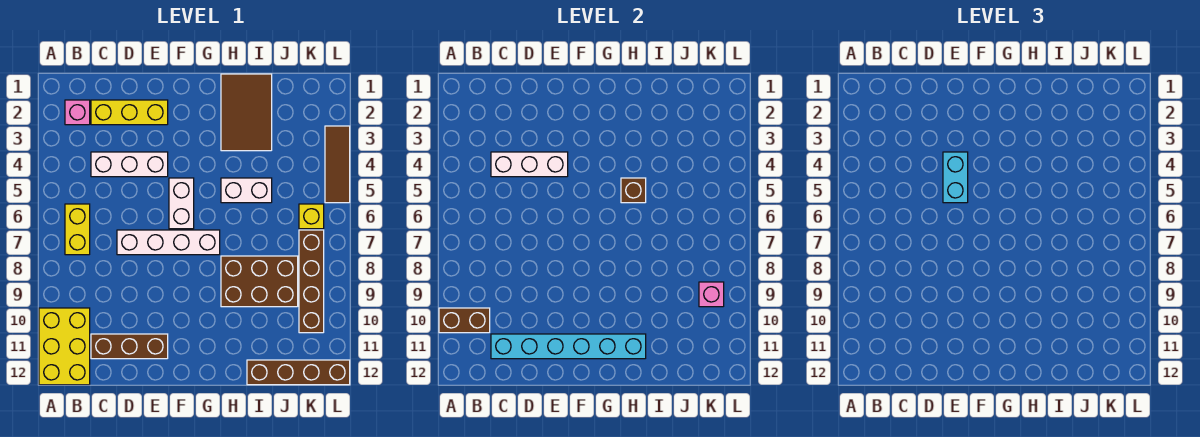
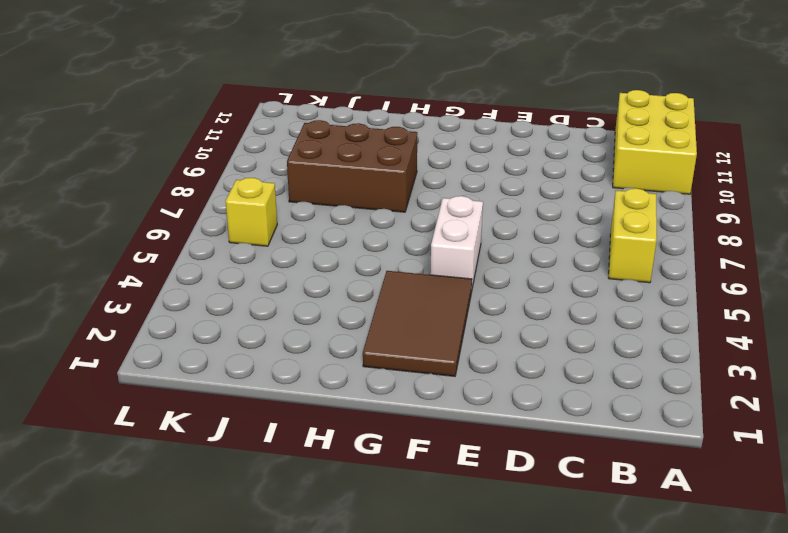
brown 2x3 tile [363,271,472,376] -> brown 2x3 tile moved to [221,74,272,151]
none -> pink 1x1 brick [65,100,90,125]
none -> yellow 1x3 brick [91,100,168,125]
none -> white 1x3 brick [91,152,168,177]

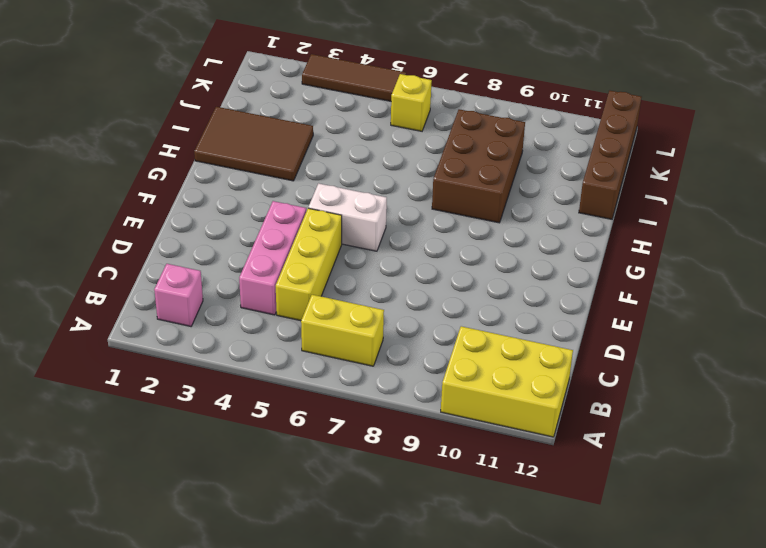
pink 1x3 brick [239,201,306,315] -> white 1x3 brick [91,152,168,177]
yellow 1x3 brick [276,208,342,321] -> yellow 1x3 brick moved to [91,100,168,125]
none -> brown 1x3 brick [91,334,168,359]
none -> white 1x4 brick [117,230,220,255]
none -> white 1x2 brick [221,178,272,203]

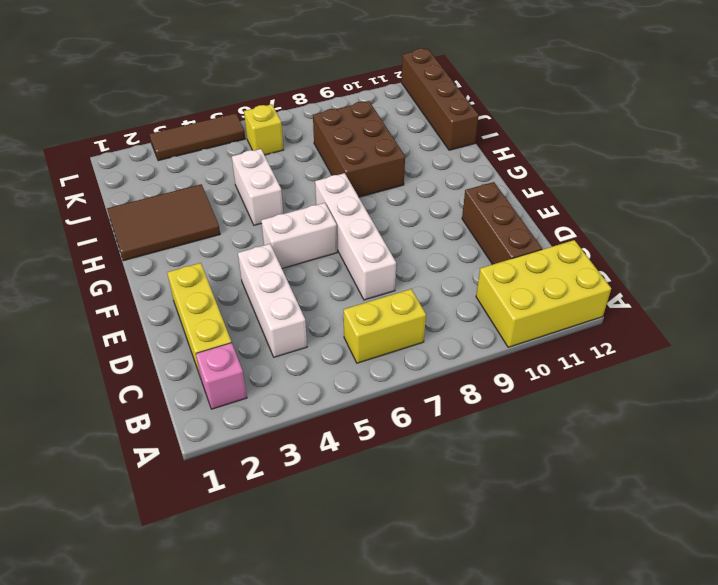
none -> brown 1x4 brick [299,230,324,333]
none -> brown 1x2 brick [439,308,490,333]
none -> white 1x3 brick [491,152,568,177]

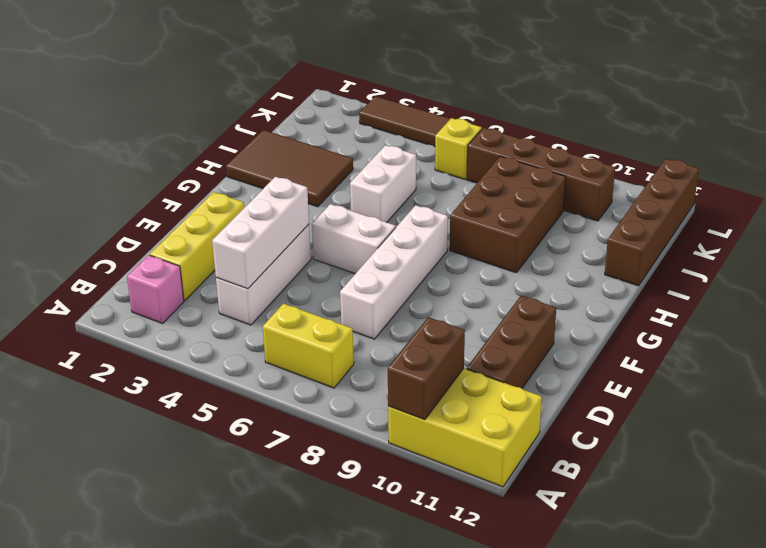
none -> cyan 1x6 brick [491,334,646,359]
none -> brown 1x1 brick [621,178,646,203]
none -> pink 1x1 brick [699,282,724,307]

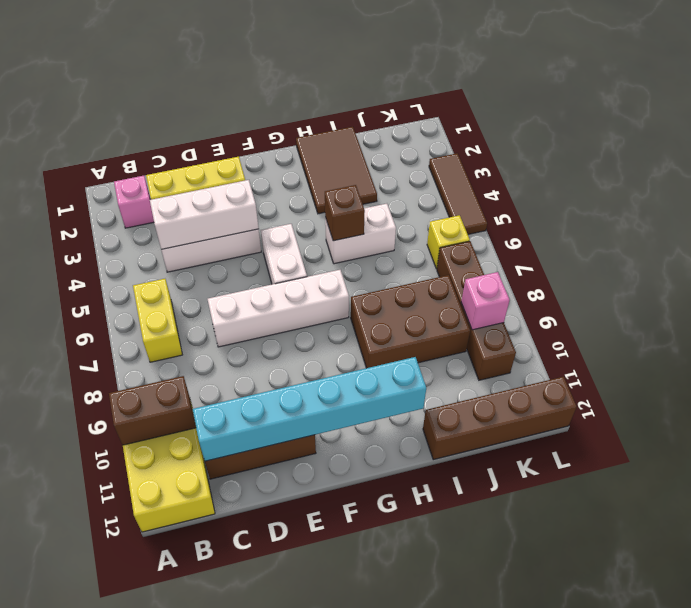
none -> cyan 1x2 brick [943,152,968,203]

